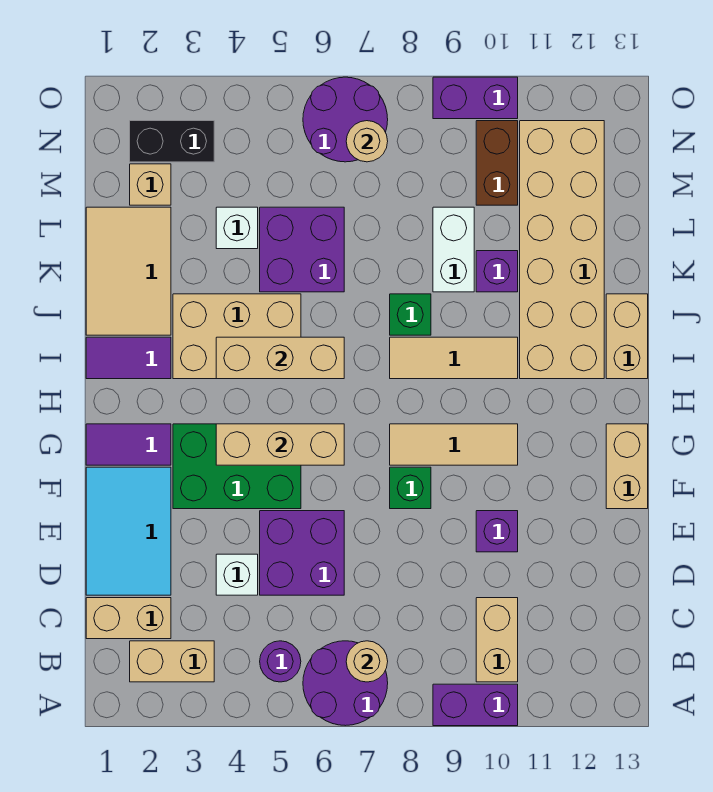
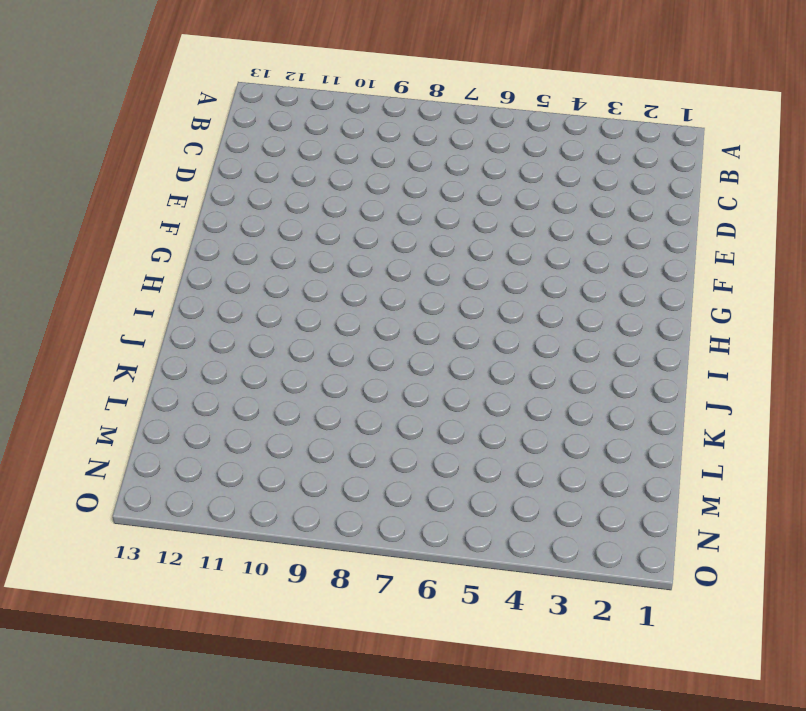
none -> purple 2x2 round brick [303,641,388,726]
none -> purple 1x2 brick [433,684,518,726]
none -> tan 1x2 brick [130,641,214,682]
none -> purple 1x1 round brick [260,641,301,682]

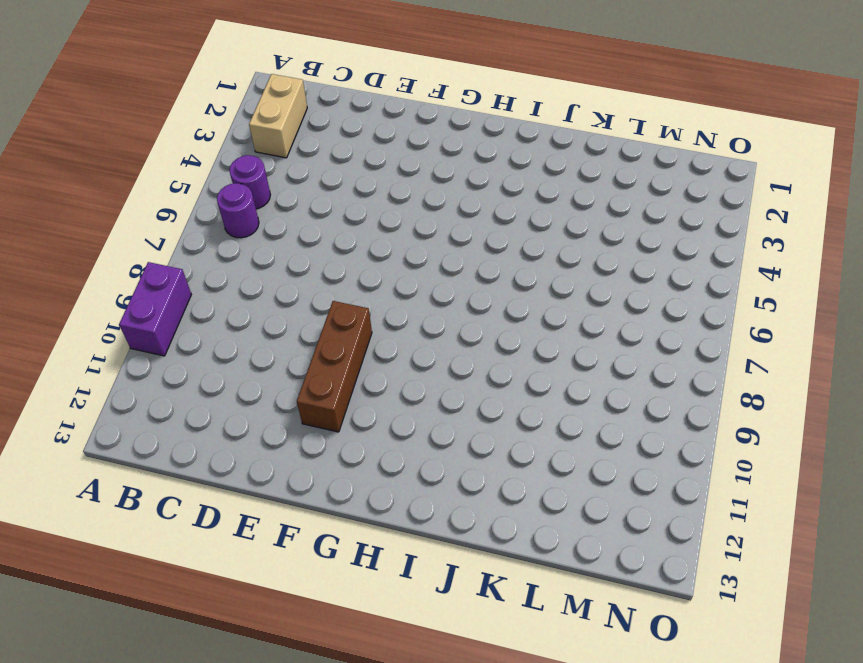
purple 1x1 round brick [217,183,259,238] -> purple 2x2 round brick [303,641,388,726]
brown 1x3 brick [297,301,372,432] -> none
none -> tan 1x2 brick [476,598,518,682]
none -> tan 1x2 brick [86,598,171,639]
none -> cyan 2x3 tile [86,467,171,595]
none -> white 1x1 brick [216,554,258,595]

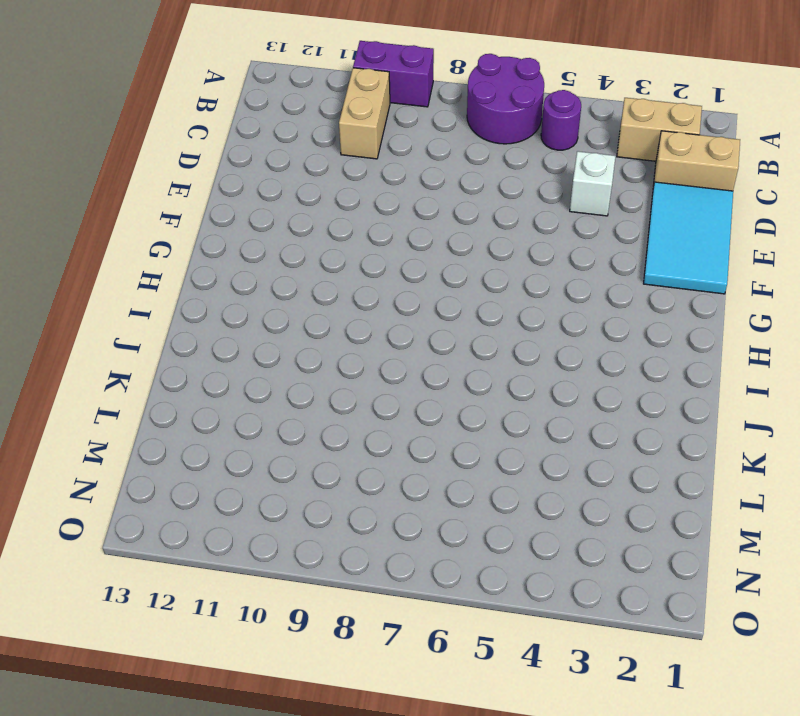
none -> purple 2x2 brick [260,511,344,595]
none -> purple 1x1 brick [476,511,518,552]
none -> green 2x3 brick [173,424,301,509]
none -> green 1x1 brick [390,467,431,509]

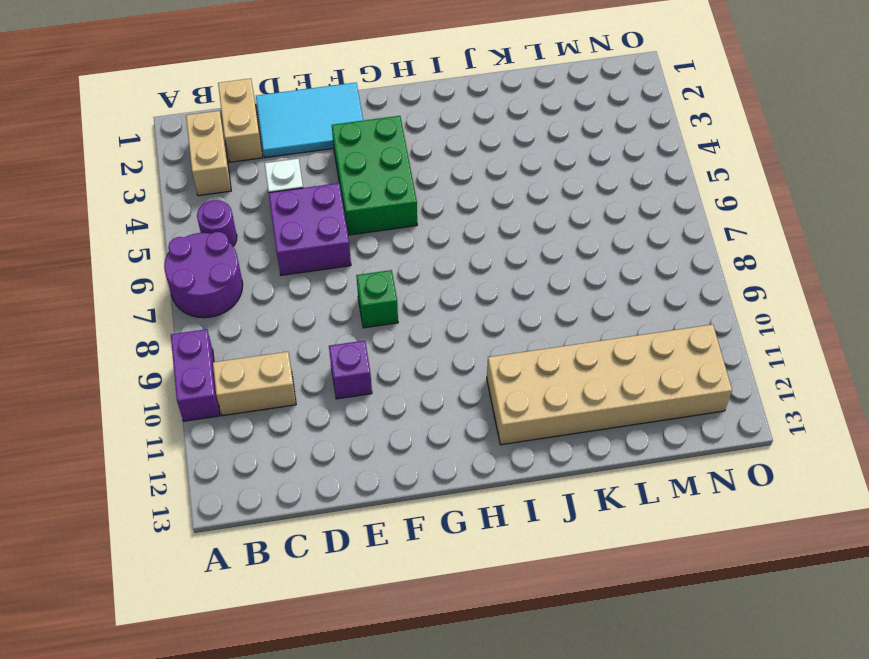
none -> tan 1x2 brick [606,424,648,509]
none -> purple 1x2 tile [86,424,171,465]
none -> tan 1x3 tile [390,424,518,465]
none -> purple 1x2 tile [86,337,171,379]

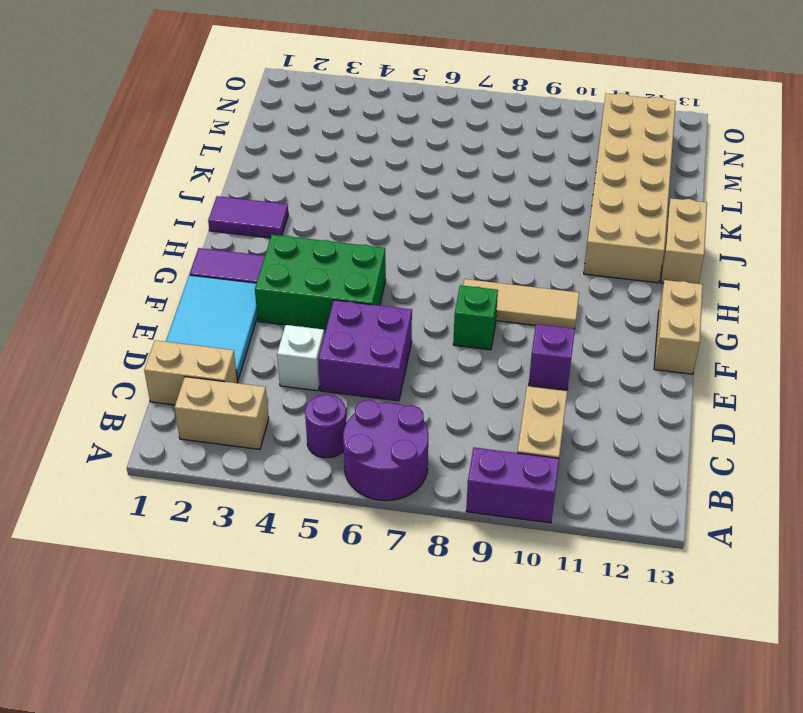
none -> tan 2x3 brick [173,294,301,379]
none -> tan 1x3 tile [390,337,518,379]
none -> tan 2x3 tile [86,207,171,335]
none -> green 1x1 brick [390,294,431,335]

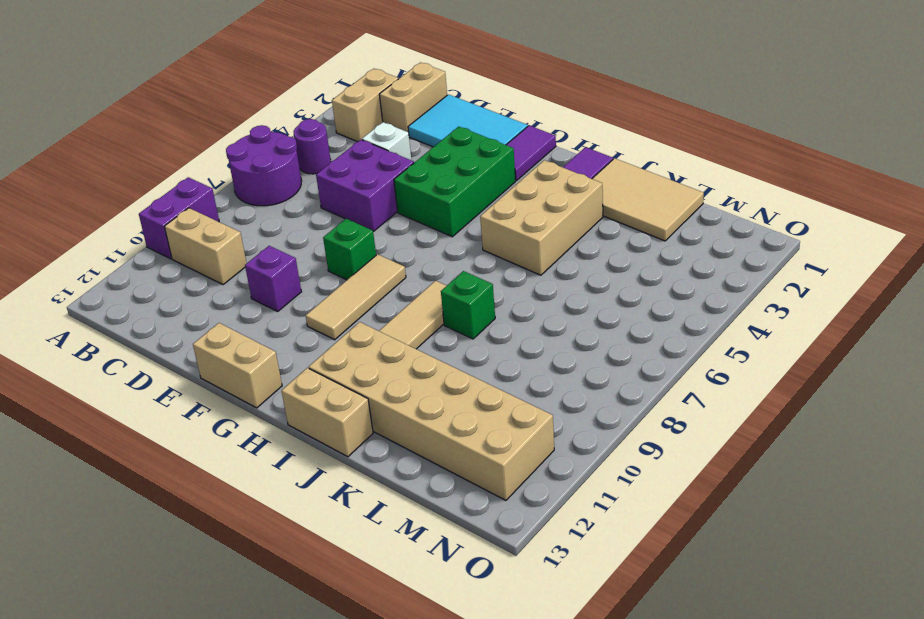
none -> purple 2x2 brick [260,207,344,292]
none -> white 1x2 brick [433,207,474,292]
none -> purple 1x1 brick [476,251,518,292]
none -> white 1x1 brick [216,207,258,249]

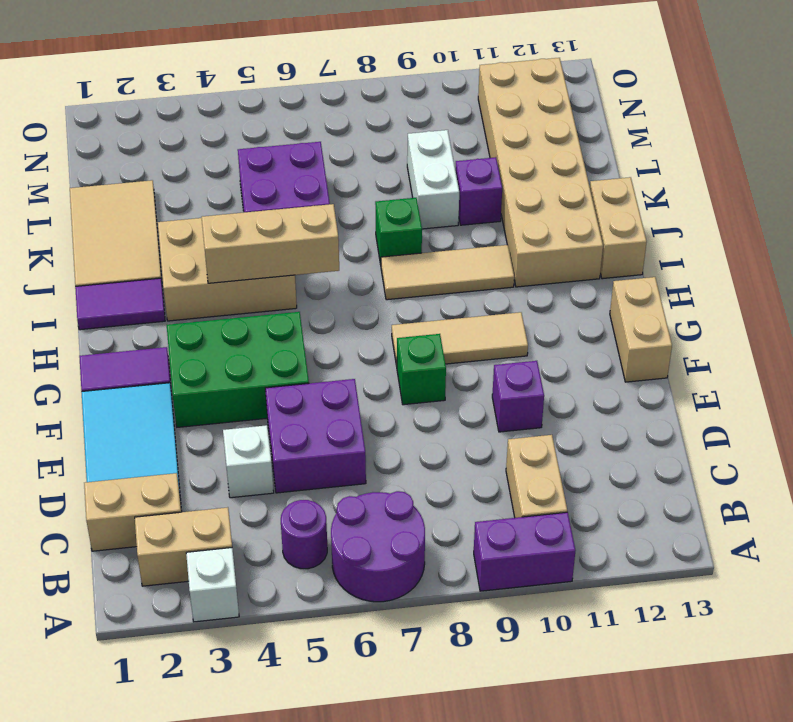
white 1x1 brick [186,548,239,622] -> white 1x1 brick moved to [216,207,258,249]
none -> tan 1x1 brick [130,164,171,205]
none -> brown 1x2 brick [476,121,518,205]
none -> black 1x2 brick [130,121,214,162]
none -> purple 2x2 round brick [303,77,388,162]

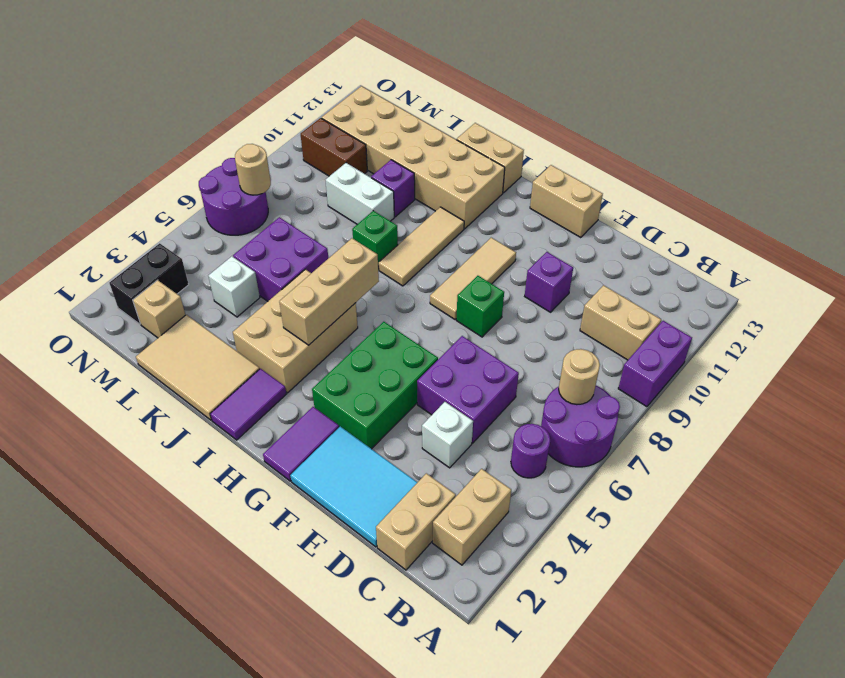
none -> purple 1x2 brick [433,77,518,119]
none -> tan 1x3 brick [216,424,344,465]

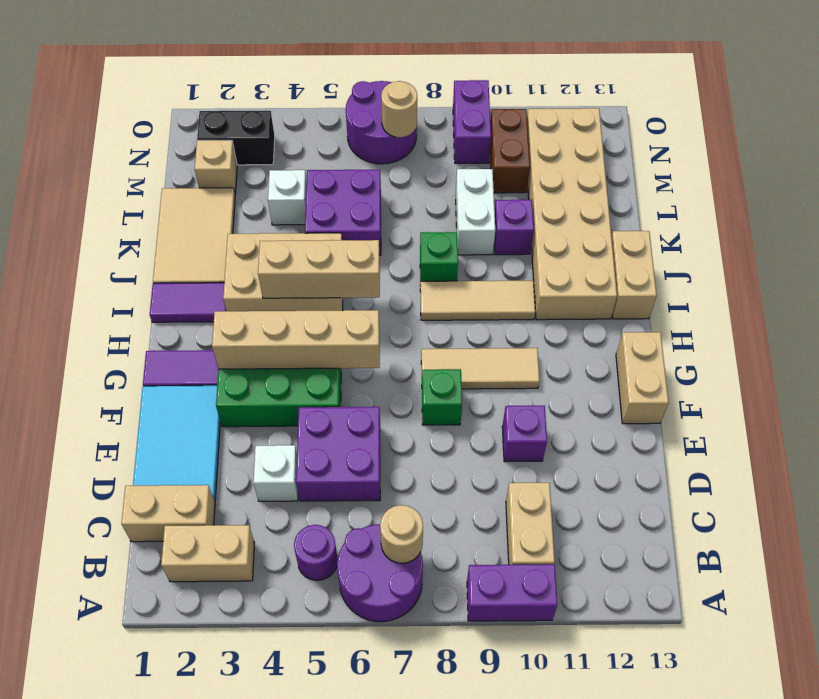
tan 1x4 brick [212,310,380,369] -> tan 1x3 brick [216,424,344,465]
purple 1x2 brick [453,80,491,163] -> purple 1x2 brick turned to [433,77,518,119]

